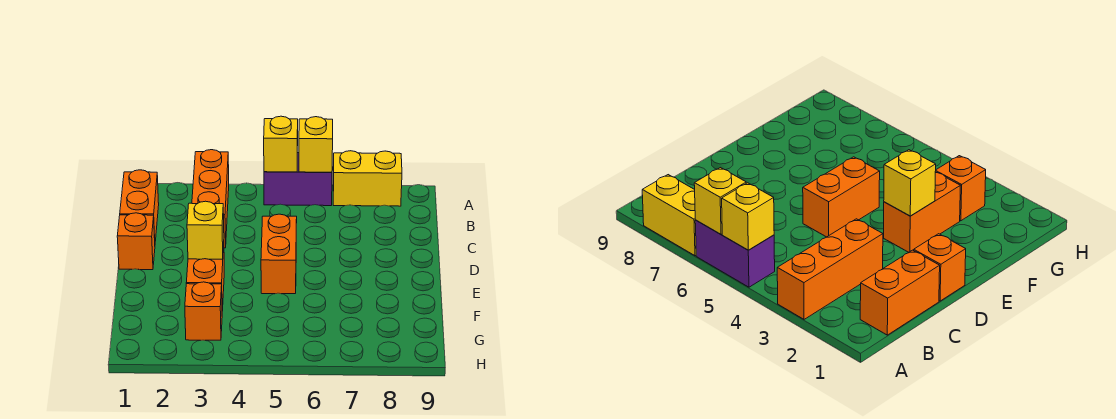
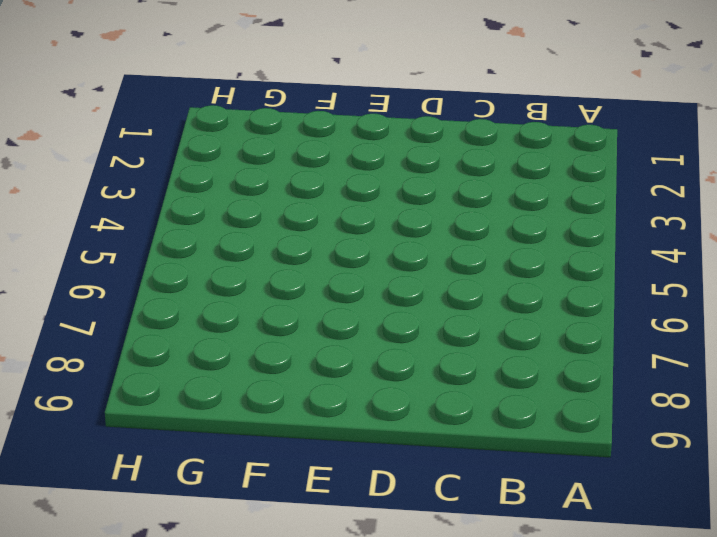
none -> orange 1x3 brick [192,150,229,248]
none -> purple 1x2 brick [264,153,332,206]

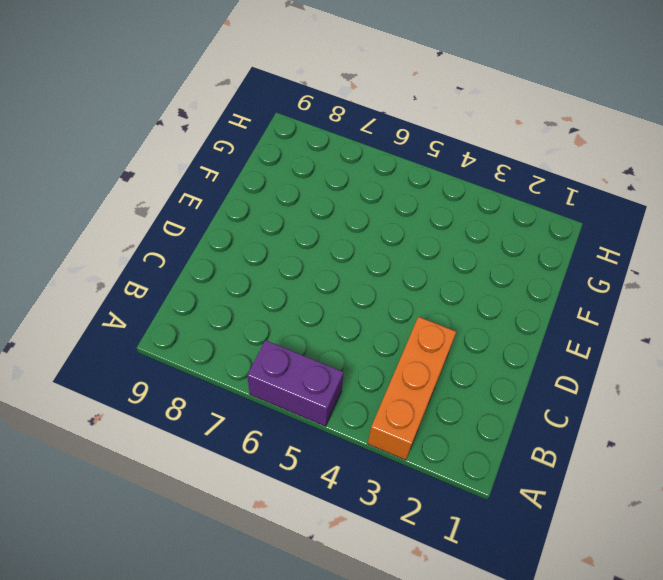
none -> yellow 1x2 brick [333,151,402,206]
none -> orange 1x2 brick [120,170,159,241]

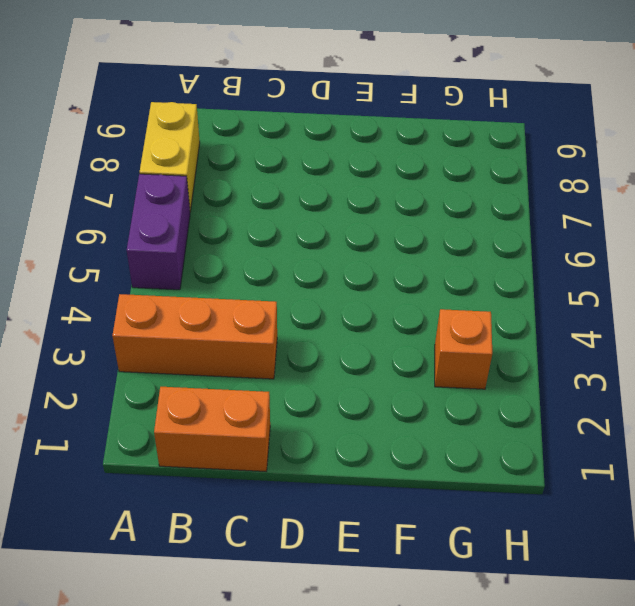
none -> orange 1x1 brick [117,213,155,270]
none -> orange 1x2 brick [261,214,297,294]

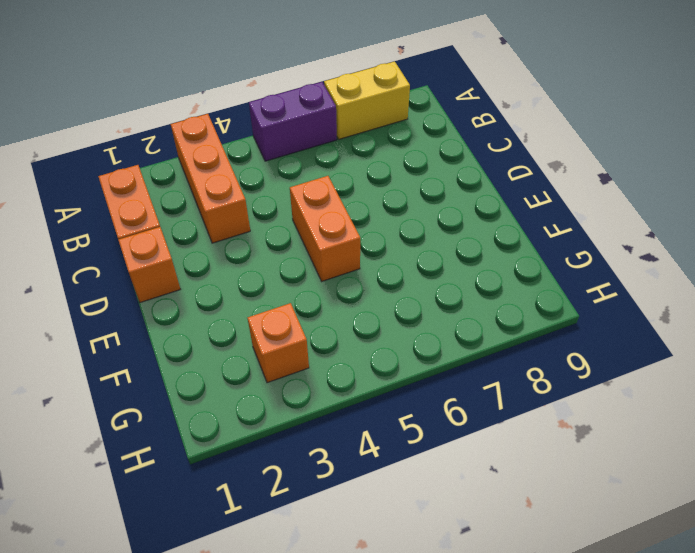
none -> orange 1x2 brick [186,246,224,311]
none -> yellow 1x1 brick [264,116,298,172]

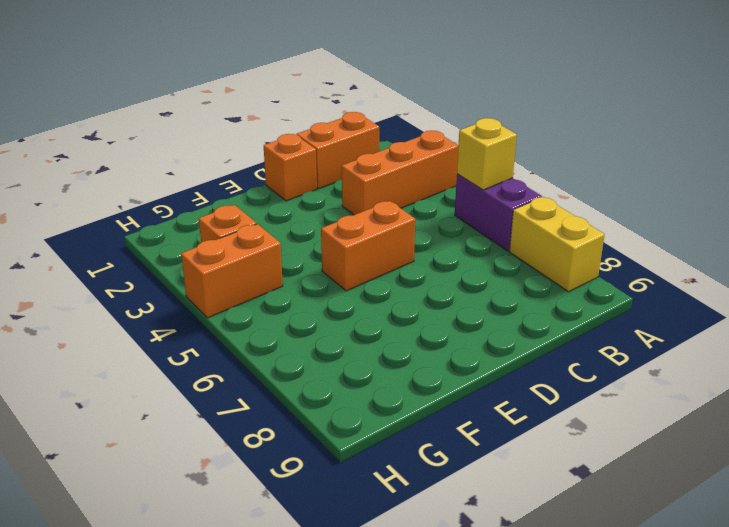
orange 1x2 brick [181,224,283,318] -> orange 1x2 brick moved to [186,246,224,311]
none -> yellow 1x1 brick [299,117,333,172]
none -> yellow 1x1 brick [187,201,224,259]

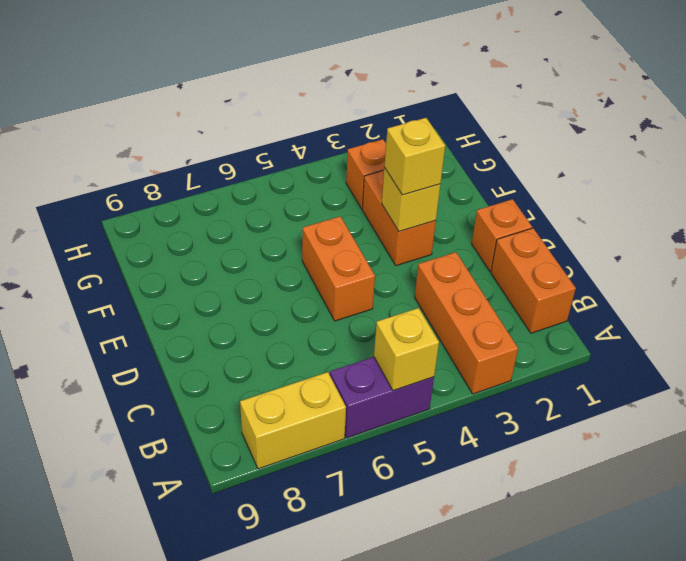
yellow 1x1 brick [384,118,445,195] -> yellow 1x1 brick moved to [299,117,333,172]

